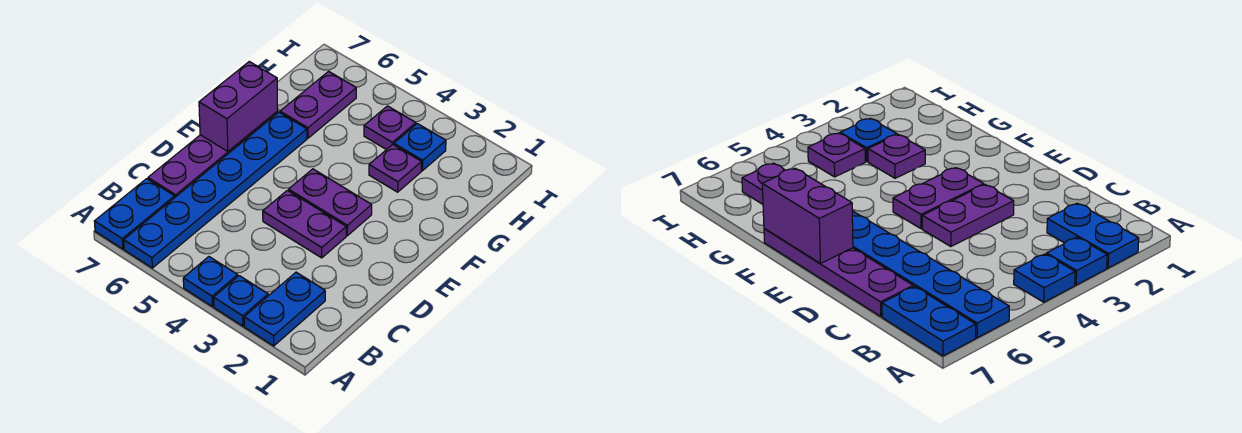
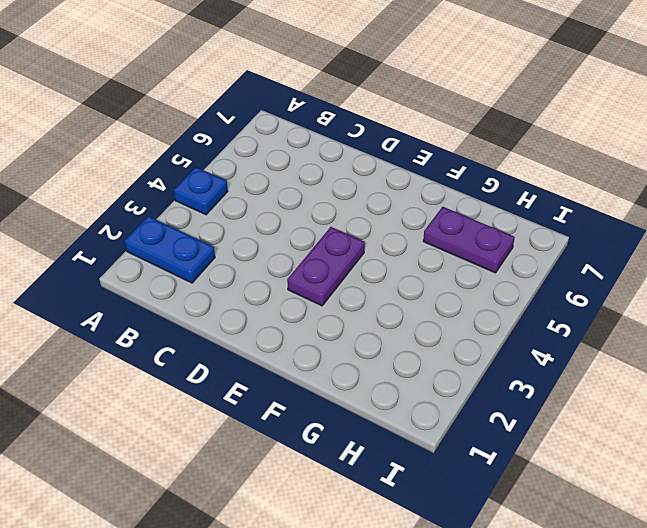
none -> blue 1x1 plate [214,276,268,326]
none -> blue 1x6 plate [124,112,307,268]
none -> blue 1x2 plate [94,179,175,249]

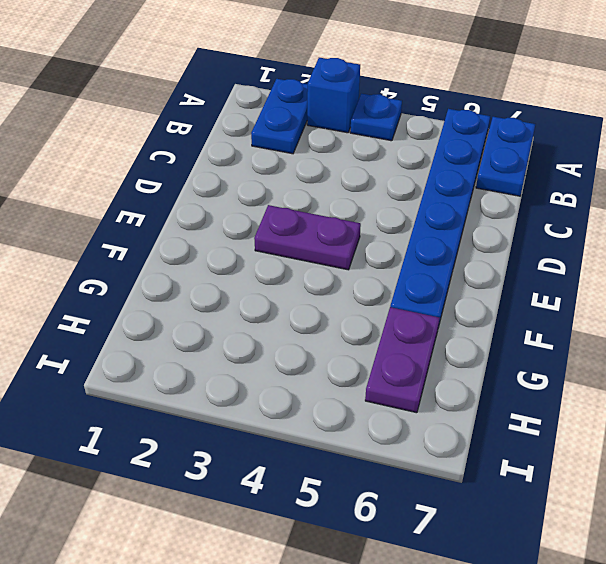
blue 1x1 brick [307,58,360,133] -> blue 1x1 plate [214,276,268,326]
none -> purple 1x4 plate [148,112,278,197]
none -> purple 1x2 plate [263,190,346,258]
none -> purple 1x1 plate [369,145,422,192]

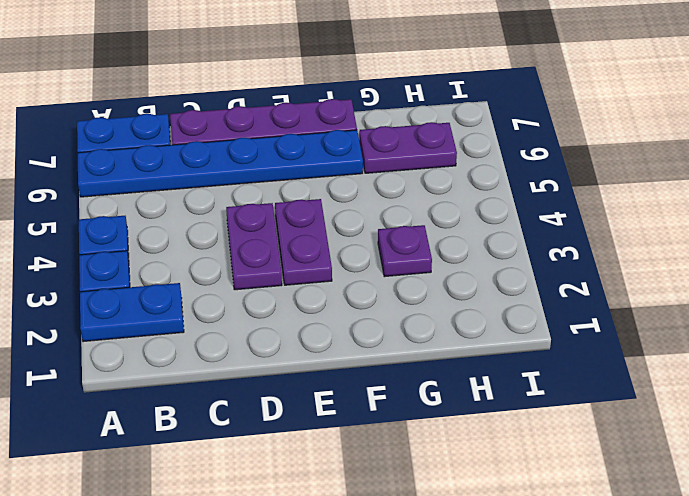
none -> blue 1x1 plate [394,124,446,171]
none -> purple 1x1 plate [364,106,416,150]
none -> purple 1x2 brick [199,62,278,151]

